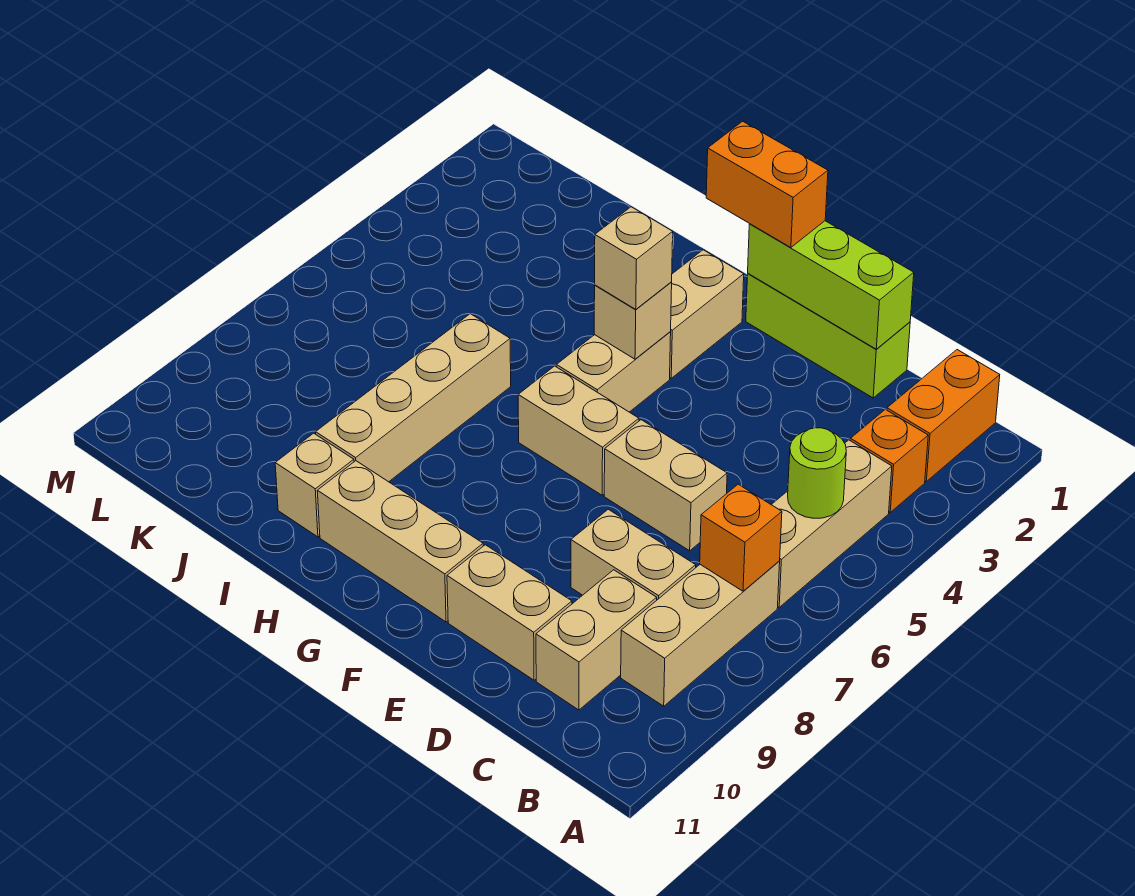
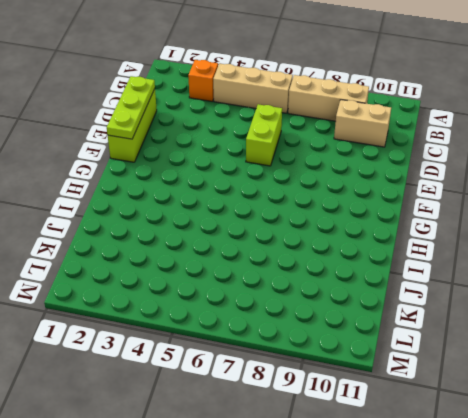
lime 1x3 plate [107,76,155,139] -> lime 1x3 brick [748,221,914,349]
lime 1x2 brick [246,104,282,166] -> tan 1x2 brick [604,420,727,551]
none -> orange 1x2 brick [887,350,1000,481]
none -> tan 1x2 brick [571,509,696,600]
none -> tan 1x2 brick [447,545,572,680]

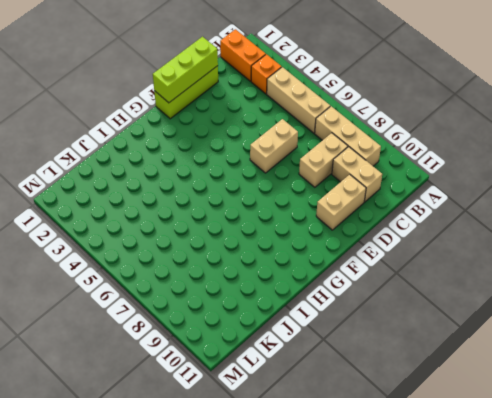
none -> tan 1x2 brick [518,366,639,495]
none -> tan 1x3 brick [317,461,483,622]
none -> tan 1x2 brick [670,250,744,378]

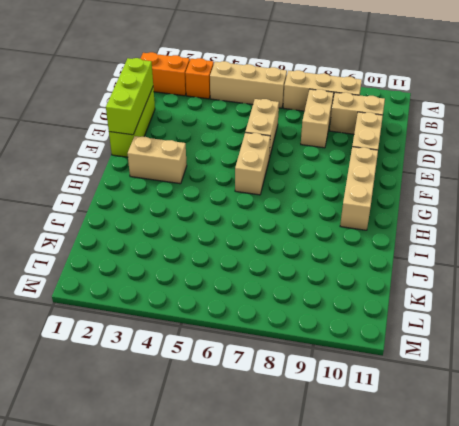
none -> tan 1x2 brick [557,332,671,412]
none -> tan 1x4 brick [316,314,511,482]
none -> tan 1x1 brick [275,433,354,537]

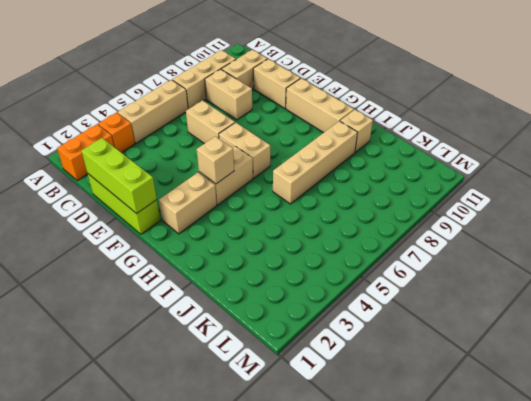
none -> lime 1x1 round brick [788,428,846,518]
none -> orange 1x1 brick [700,484,782,591]
none -> orange 1x2 brick [706,121,828,248]

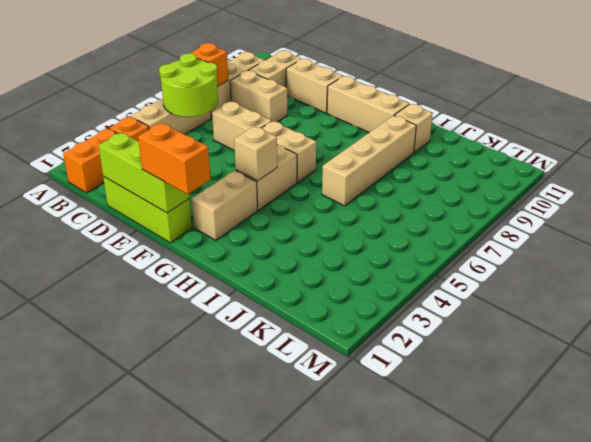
lime 2x2 round brick [159,53,218,117] -> lime 1x1 round brick [788,428,846,518]
none -> tan 1x1 brick [595,207,673,309]

